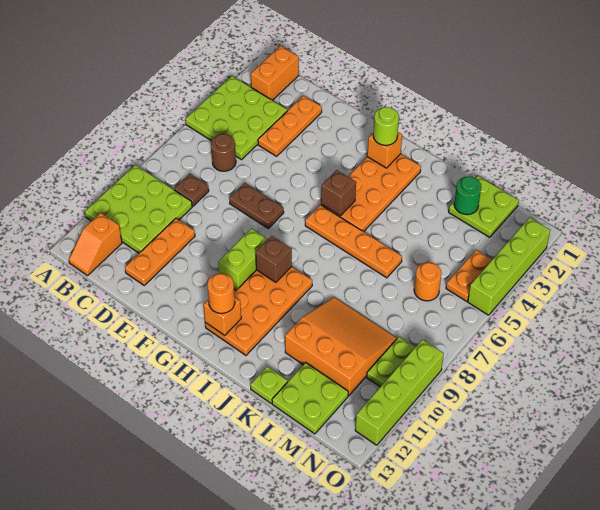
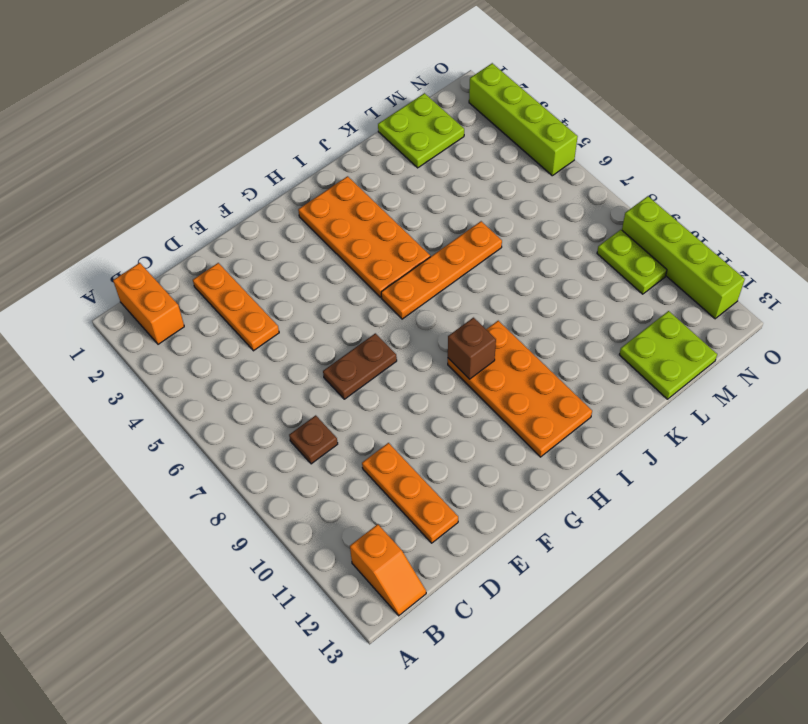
none -> lime 3x3 plate [185,76,287,160]
none -> lime 3x3 plate [85,165,192,253]
none -> brown 1x1 round brick [211,134,236,171]

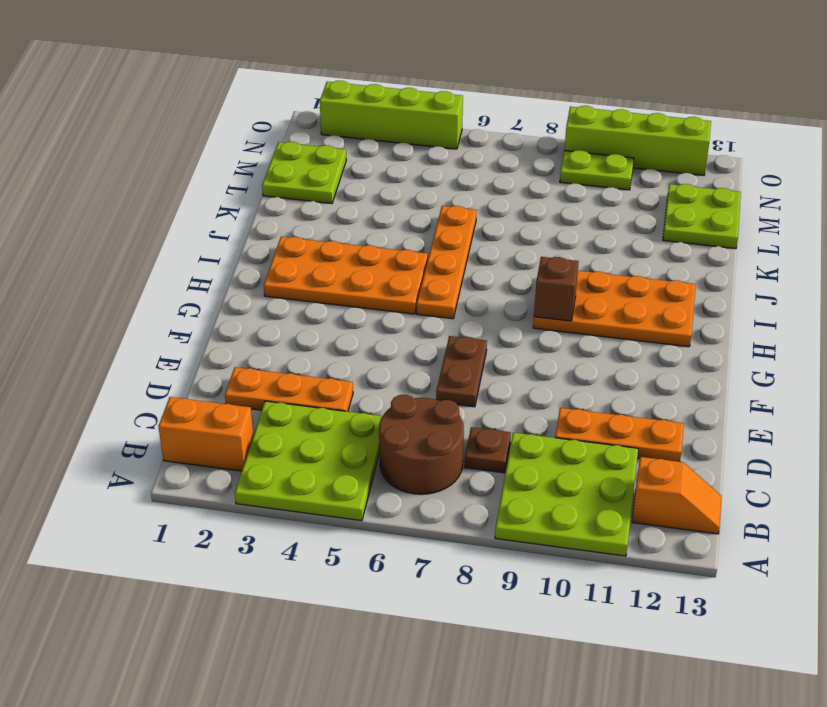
brown 2x2 round brick [379,395,464,494] -> brown 1x1 round brick [211,134,236,171]
none -> lime 1x2 brick [218,229,268,290]
none -> orange 3x3 slope [285,297,397,396]
none -> lime 1x1 plate [251,367,288,403]

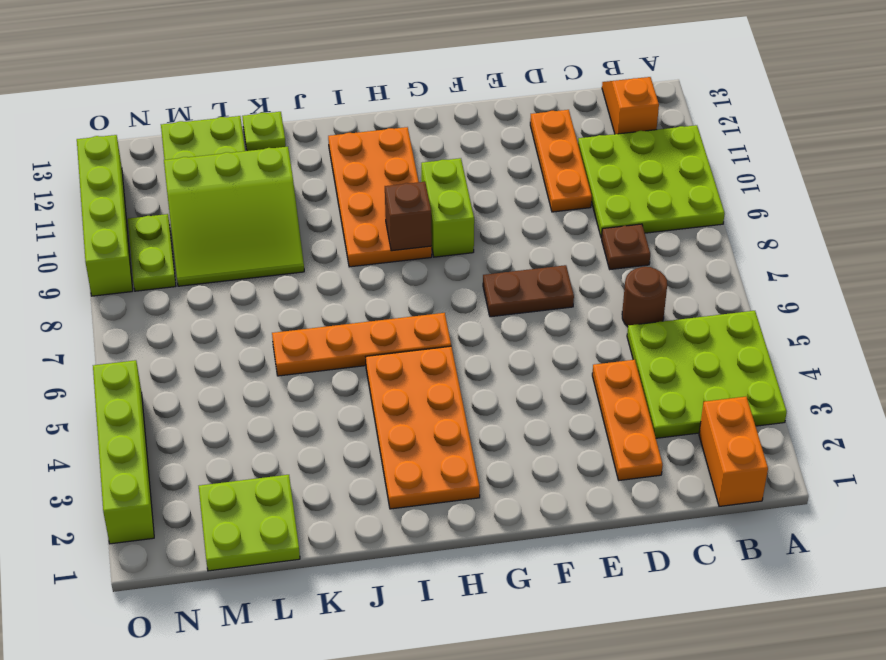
lime 3x3 slope [164,147,304,286] -> orange 3x3 slope [285,297,397,396]
none -> orange 1x1 round brick [414,262,442,301]
none -> orange 1x2 plate [446,250,492,301]
none -> orange 1x1 brick [367,132,402,168]

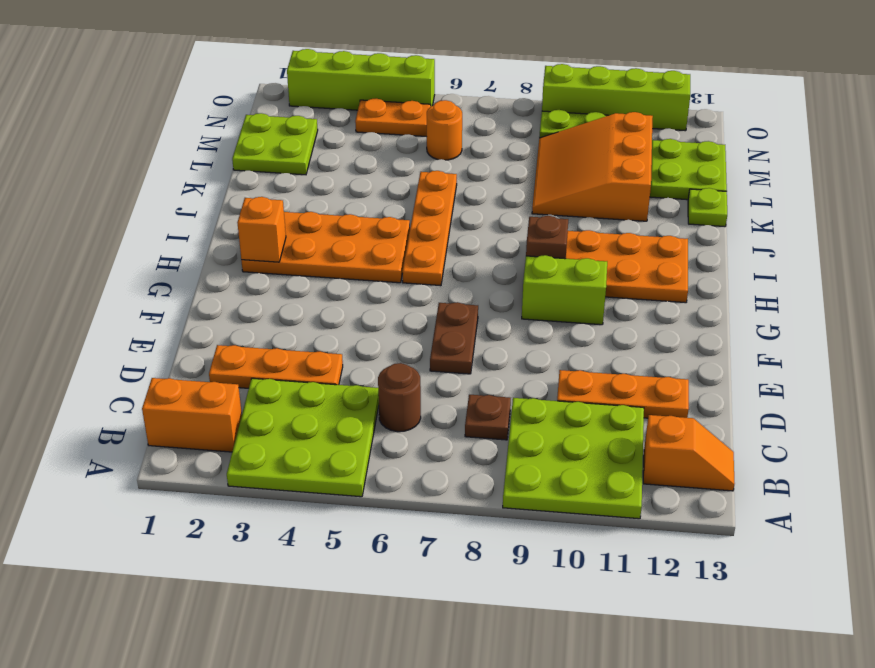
none -> brown 1x1 brick [321,170,356,216]
none -> orange 1x1 brick [204,298,241,335]
none -> green 1x1 round brick [454,176,481,215]

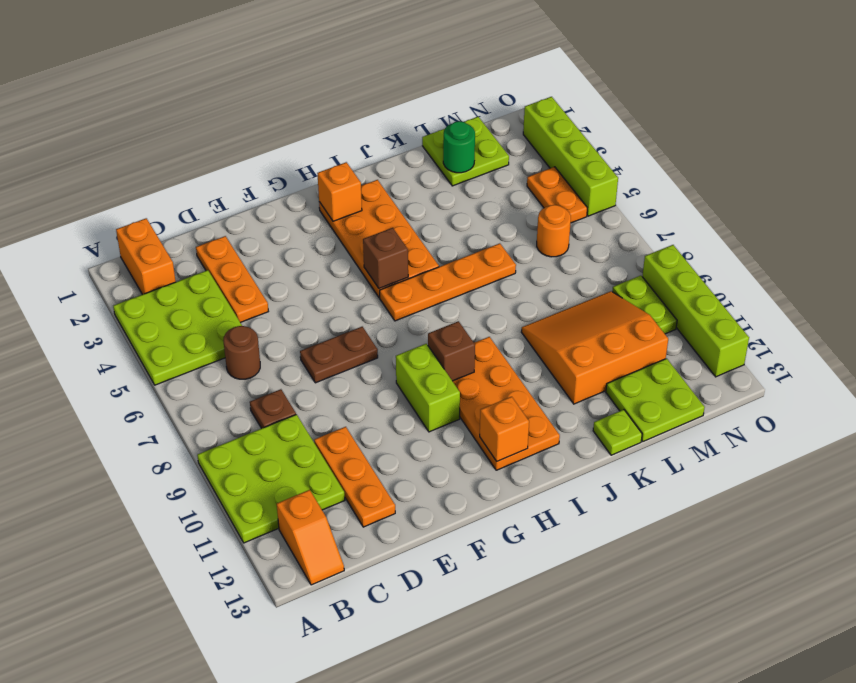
none -> lime 1x1 round brick [373,107,399,145]
none -> orange 1x1 round brick [207,273,235,313]

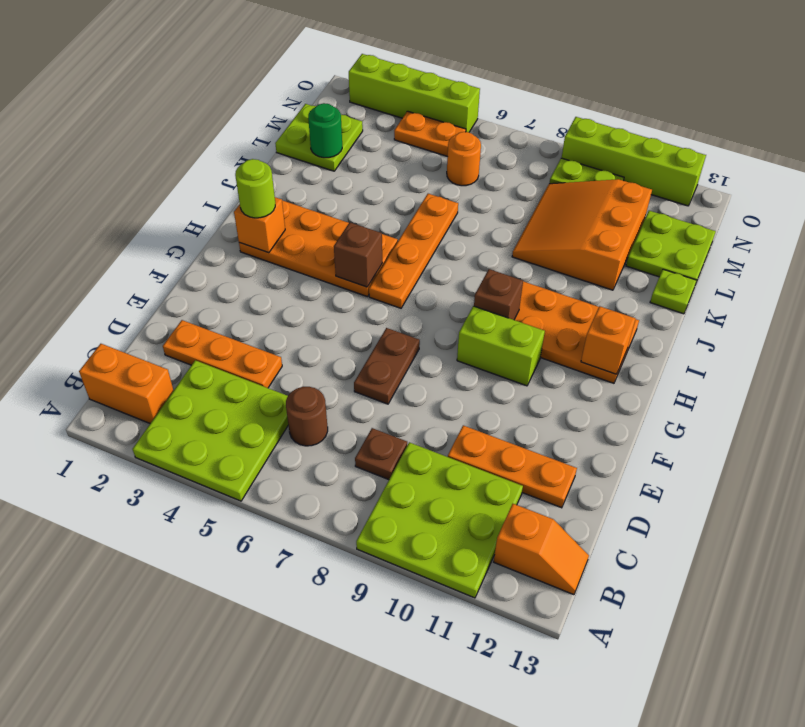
none -> orange 1x1 round brick [207,273,235,313]

